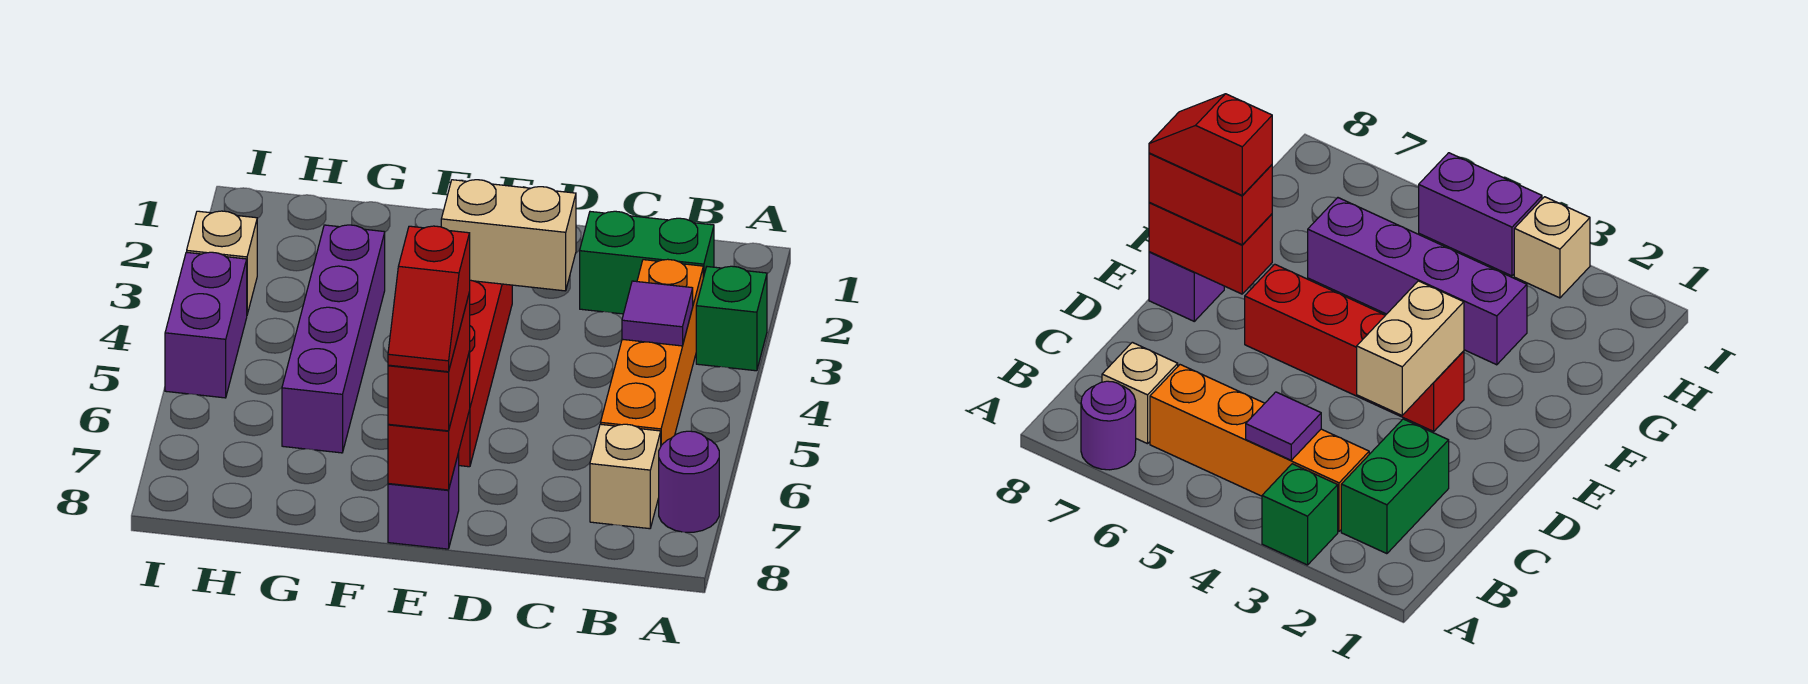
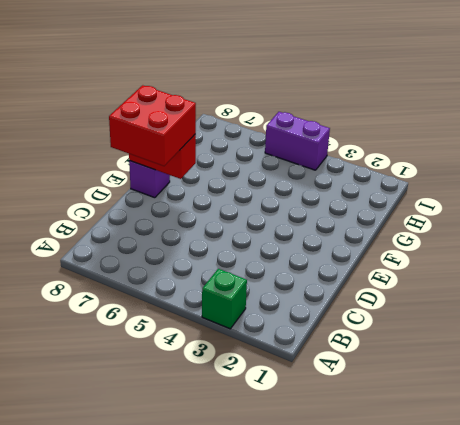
red 2x2 brick [109,85,196,166] -> red 1x2 brick [388,292,470,431]
none -> purple 1x1 round brick [659,431,719,532]
none -> green 1x2 brick [580,211,714,314]
none -> orange 1x4 brick [601,259,703,445]

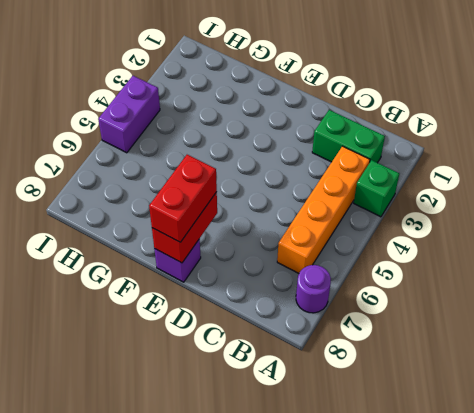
none -> tan 1x1 brick [590,424,661,529]
none -> red 1x4 brick [458,280,512,467]
none -> purple 1x4 brick [282,225,385,453]

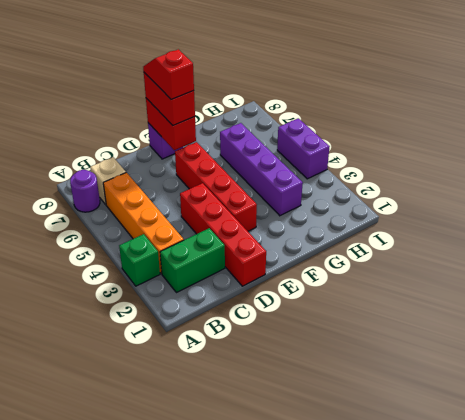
red 1x4 brick [180,183,266,286] -> none
none -> tan 1x1 brick [187,211,257,314]
none -> purple 1x1 tile [622,281,693,346]
none -> tan 1x2 brick [441,180,576,291]

